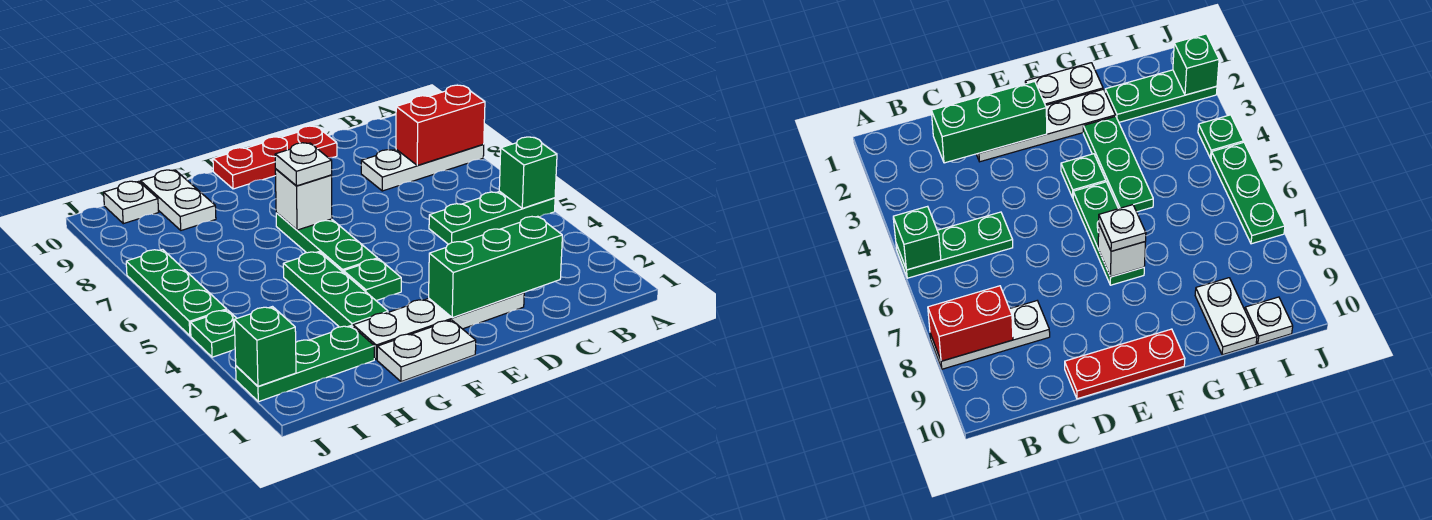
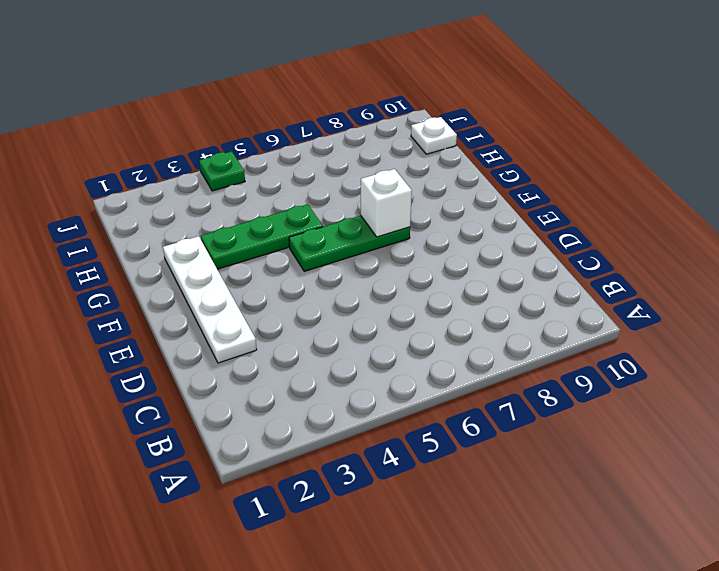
none -> green 1x3 plate [429,191,555,244]
none -> white 1x3 plate [361,145,484,191]
none -> red 1x3 plate [213,126,337,189]

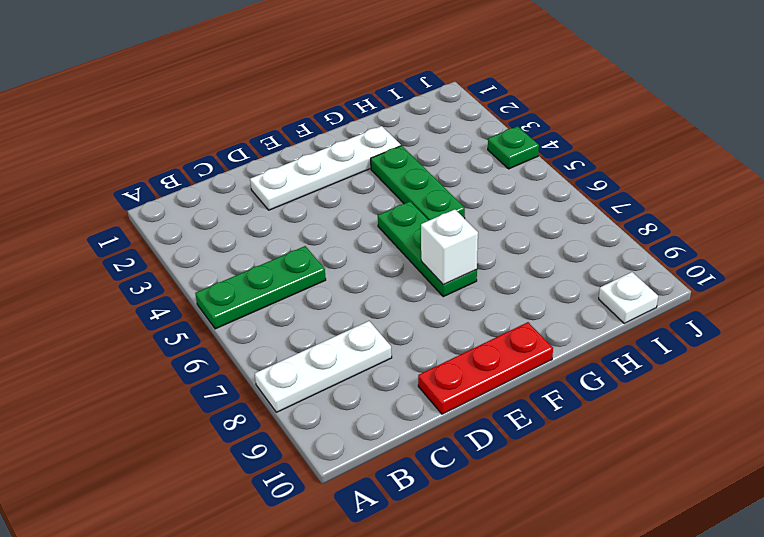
none -> white 1x2 plate [377,320,476,382]
none -> green 1x1 plate [344,259,401,301]
none -> green 1x3 plate [236,326,374,402]

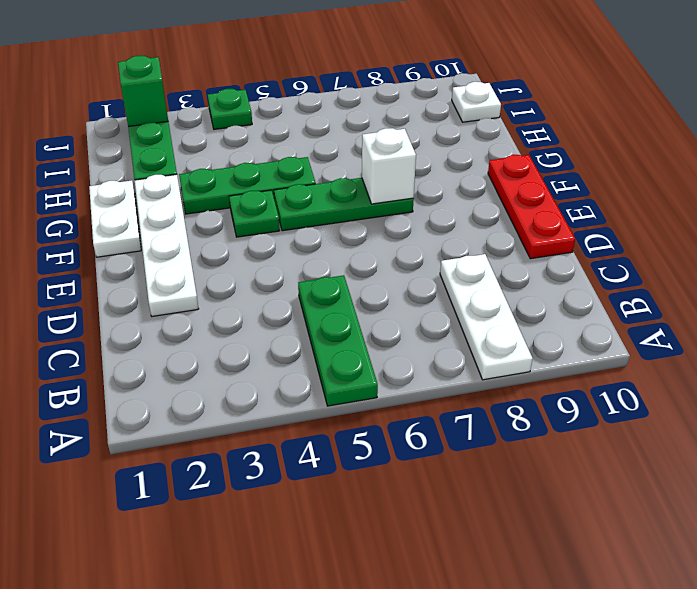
none -> white 1x2 plate [141,170,216,230]
none -> green 1x3 plate [126,249,227,336]
none -> green 1x1 brick [499,137,557,208]

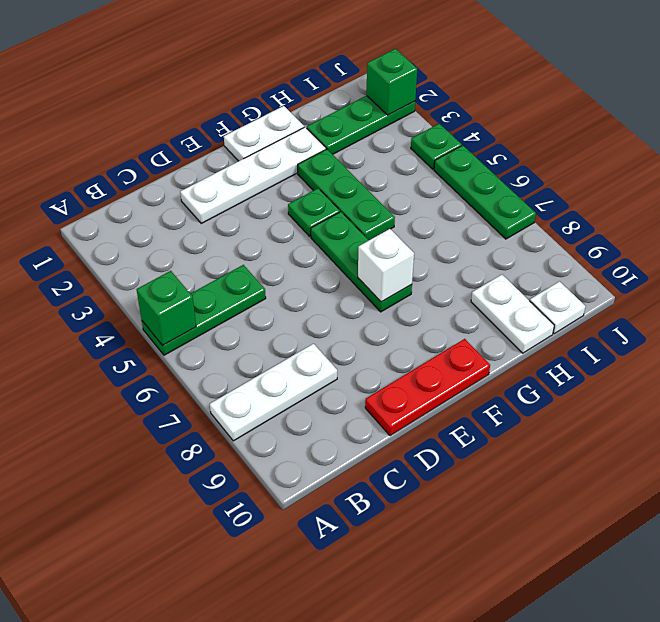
none -> red 1x2 brick [396,85,485,165]
none -> green 1x3 brick [429,216,562,318]
none -> white 1x1 plate [275,143,332,186]

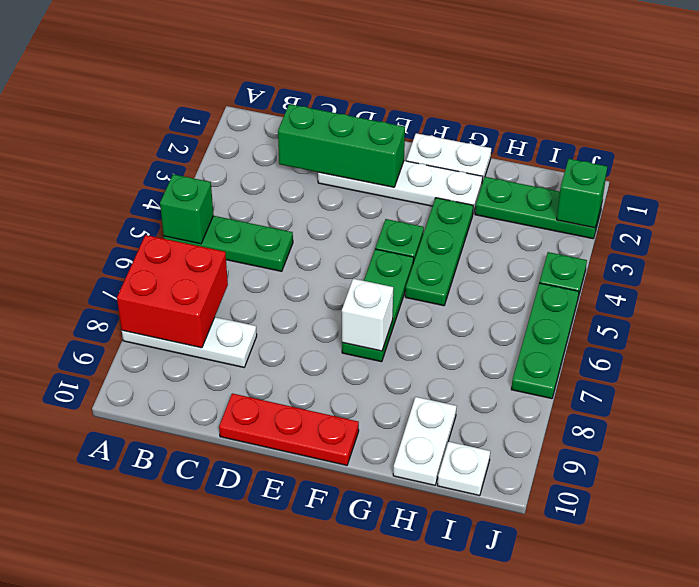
red 2x2 brick [117,235,228,348] -> red 1x2 brick [396,85,485,165]
none -> white 1x1 plate [275,143,332,186]

